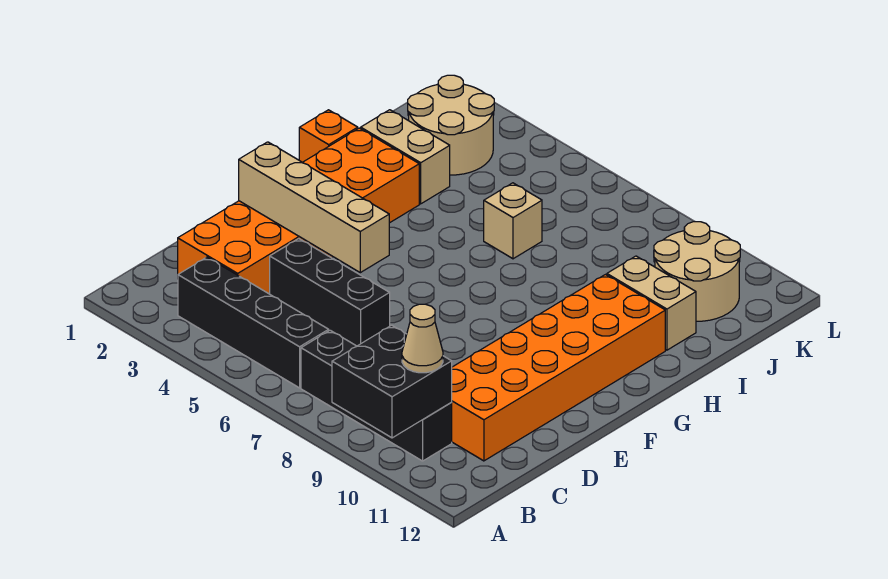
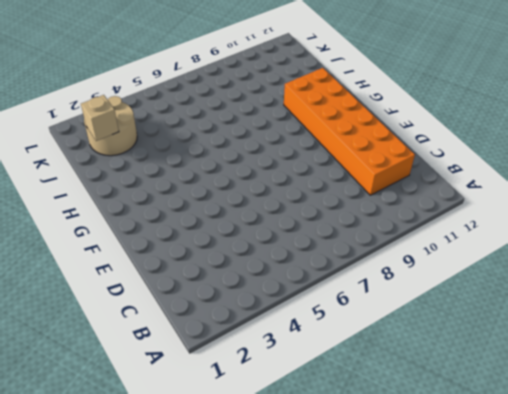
tan 1x1 brick [81,95,119,141] -> tan 1x1 brick moved to [484,183,542,259]
none -> black 1x4 brick [178,257,329,388]
none -> black 1x4 brick [301,330,452,461]
none -> orange 2x6 brick [178,128,419,294]

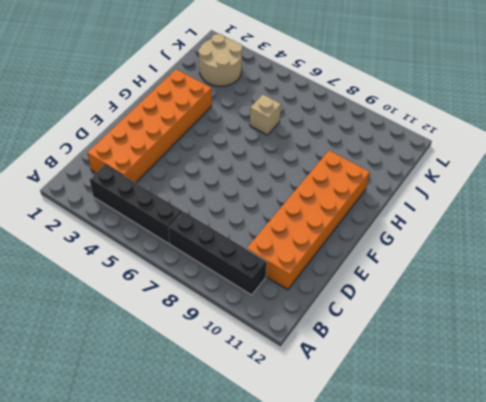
none -> black 1x3 brick [270,239,390,346]
none -> orange 1x1 brick [299,110,358,162]
none -> tan 1x2 brick [361,110,450,204]

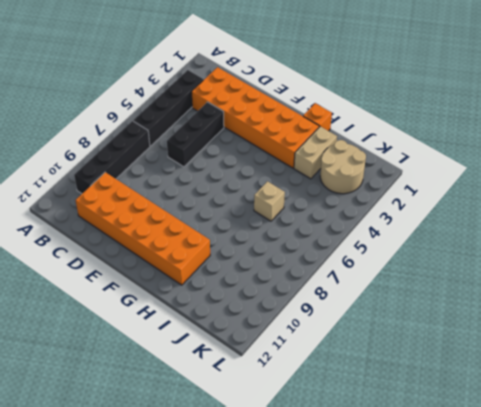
none -> tan 1x2 brick [607,256,696,350]
none -> tan 2x2 round brick [654,222,740,321]
none -> black 2x2 brick [332,325,452,438]

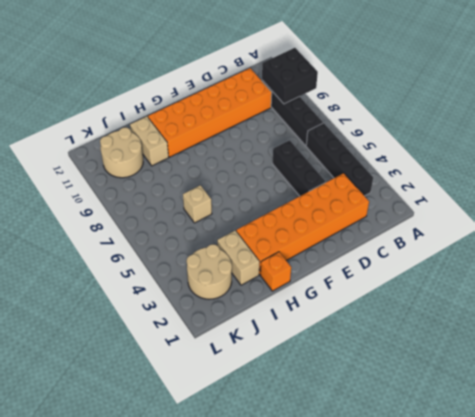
none -> tan 1x4 brick [239,142,389,273]
none -> tan 1x1 cone [402,304,443,373]

